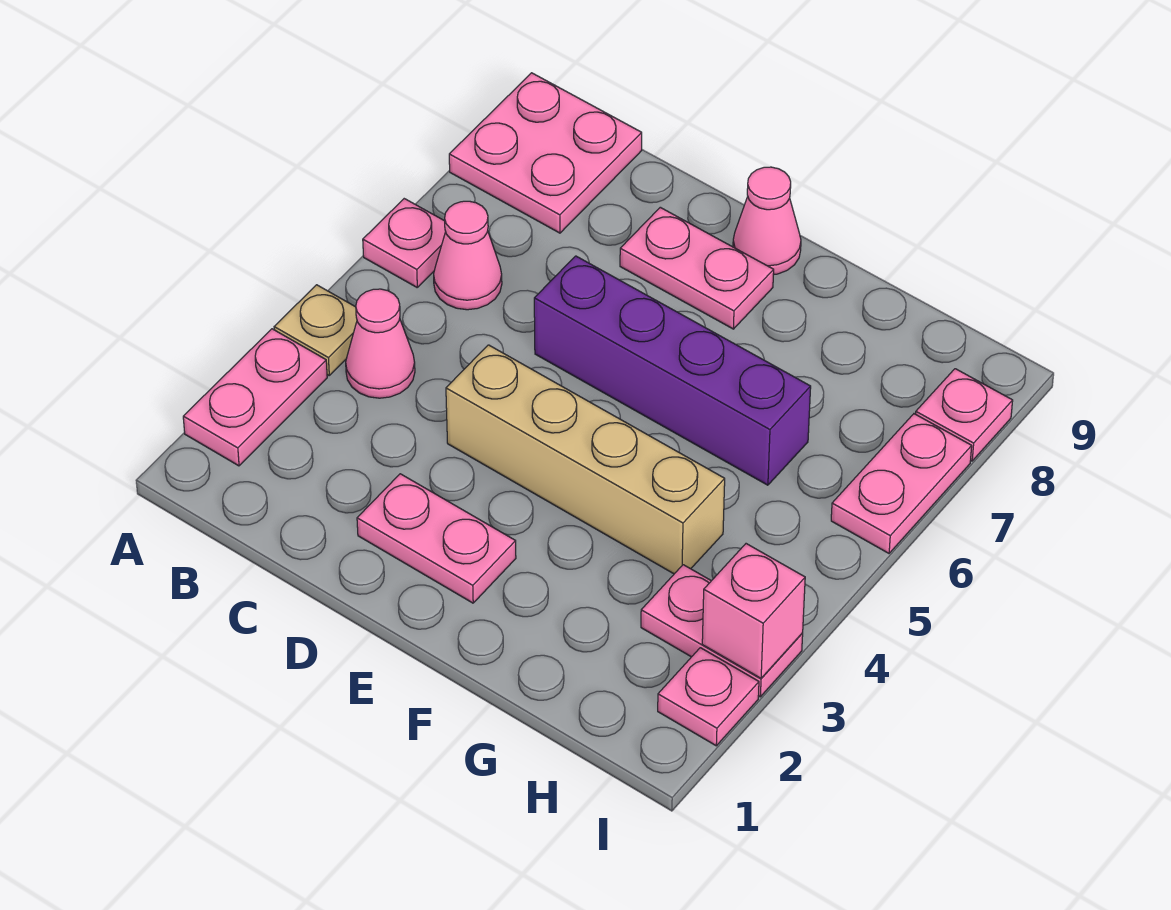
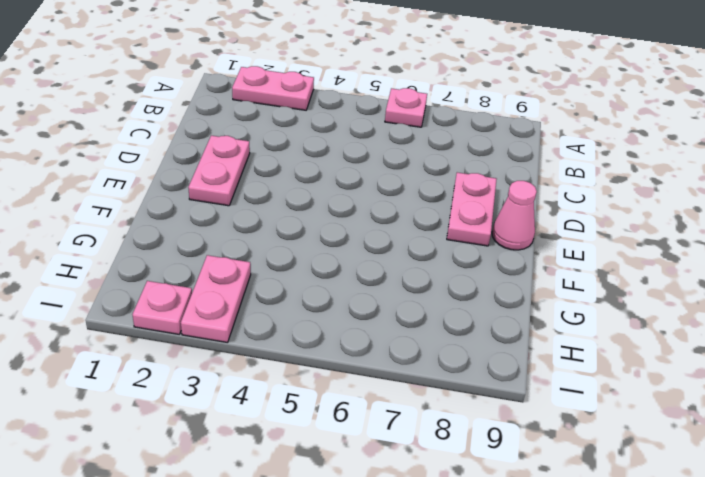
none -> tan 1x1 plate [274,285,357,375]
none -> pink 2x2 plate [449,73,642,233]
none -> pink 1x1 cone [346,289,415,398]

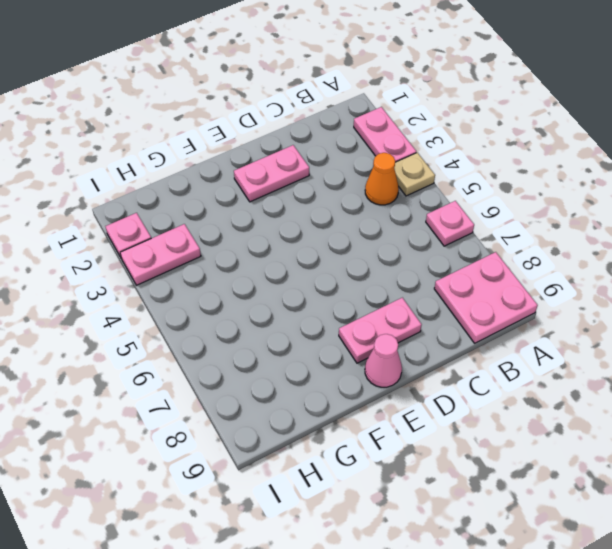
orange 1x1 cone [365,153,399,205] -> pink 1x1 cone [346,289,415,398]
none -> pink 1x1 cone [434,201,502,310]
none -> tan 1x4 brick [446,345,725,574]
none -> purple 1x4 brick [534,256,811,485]

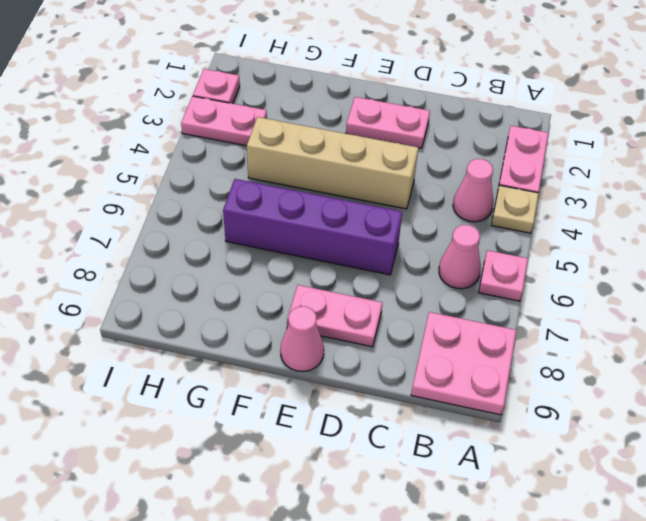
none -> pink 1x2 plate [831,414,972,553]
none -> pink 1x1 plate [916,369,1013,461]
none -> pink 1x1 brick [702,544,805,678]

